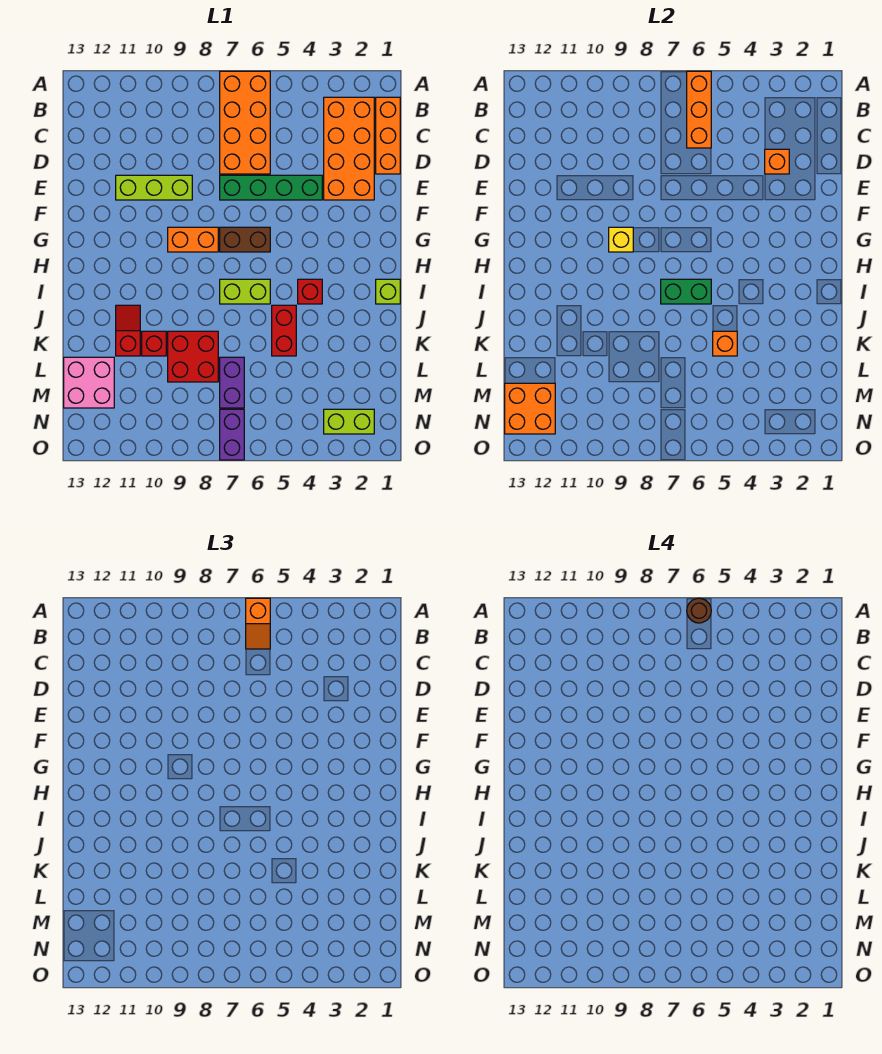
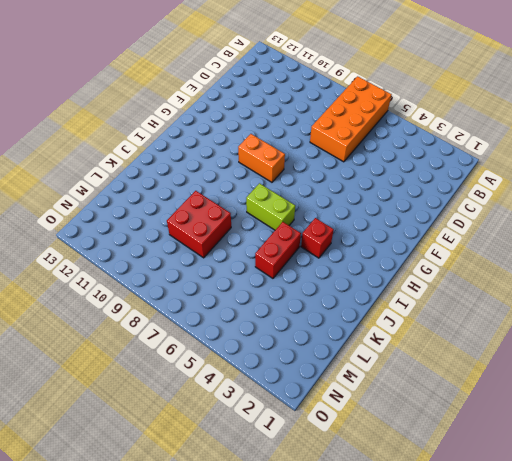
none -> orange 1x3 brick [376,97,400,174]
none -> orange 2x4 brick [324,97,374,200]
none -> green 1x4 brick [220,175,322,200]

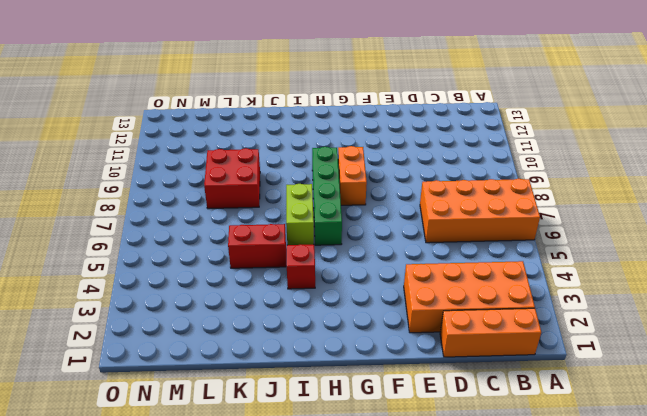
green 1x4 brick [312,147,342,245] -> green 1x4 brick moved to [220,175,322,200]
none -> lime 1x3 brick [116,175,192,200]
none -> brown 1x2 brick [220,227,270,252]
none -> lime 1x1 brick [376,279,400,304]

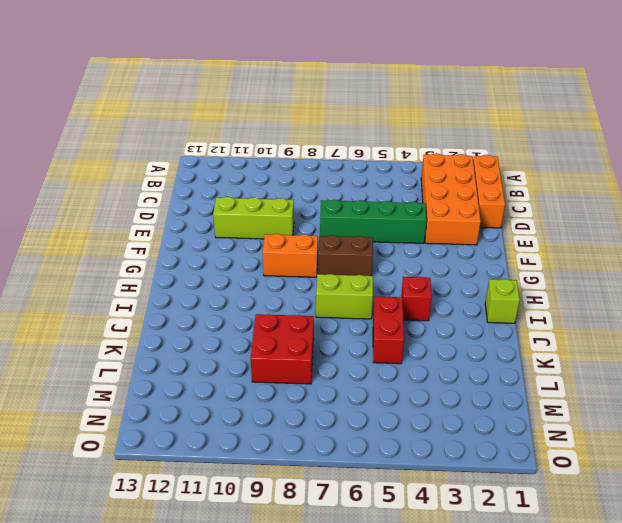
none -> orange 2x4 brick [220,71,270,174]
none -> red 1x2 slope [116,305,140,356]
none -> red 1x1 brick [142,331,166,356]

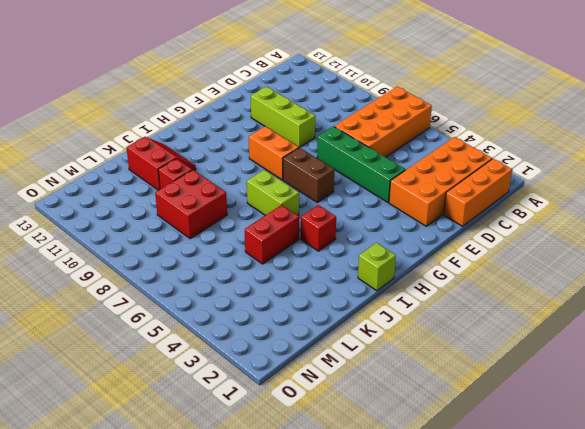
red 2x2 slope [126,137,196,190] -> red 1x2 slope [116,305,140,356]
none -> purple 1x2 brick [220,357,244,408]
none -> pink 2x2 brick [64,357,114,408]
none -> lime 1x2 brick [324,409,374,434]

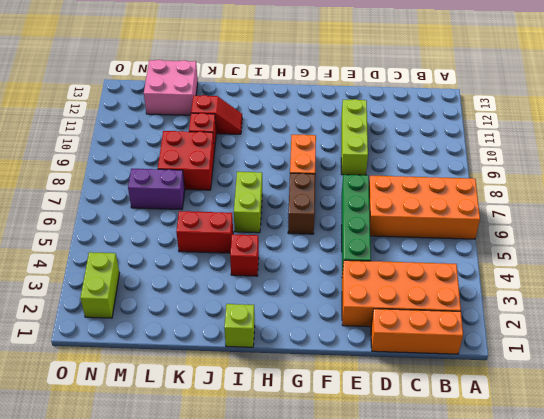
none -> purple 1x2 brick [220,409,244,460]
none -> orange 1x3 brick [687,71,711,148]
none -> orange 1x1 brick [765,149,789,174]

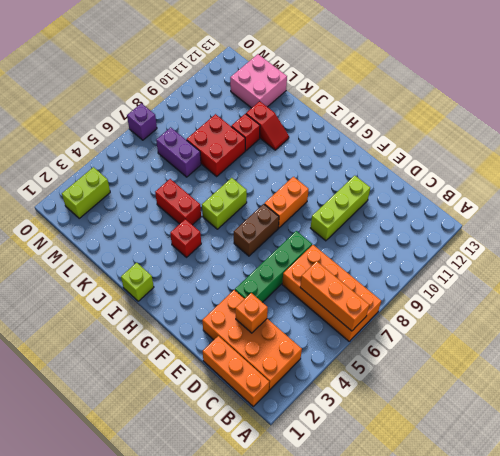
purple 1x1 brick [127,103,157,140] -> purple 1x2 brick [220,409,244,460]
none -> yellow 1x1 brick [609,227,633,252]
none -> green 1x2 brick [661,279,711,304]
none -> orange 1x1 brick [713,331,737,356]

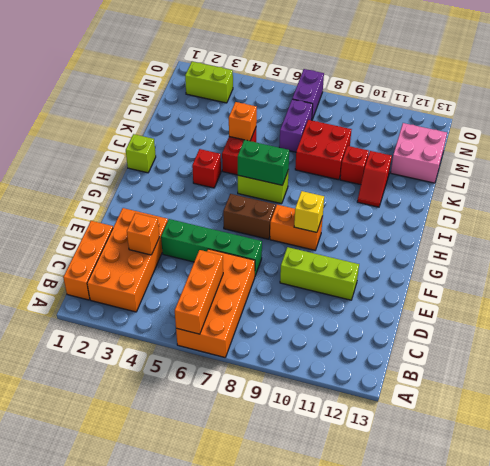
none -> orange 2x2 brick [505,383,555,434]
none -> orange 1x2 slope [246,598,270,649]
none -> brown 1x1 round brick [687,598,711,623]

